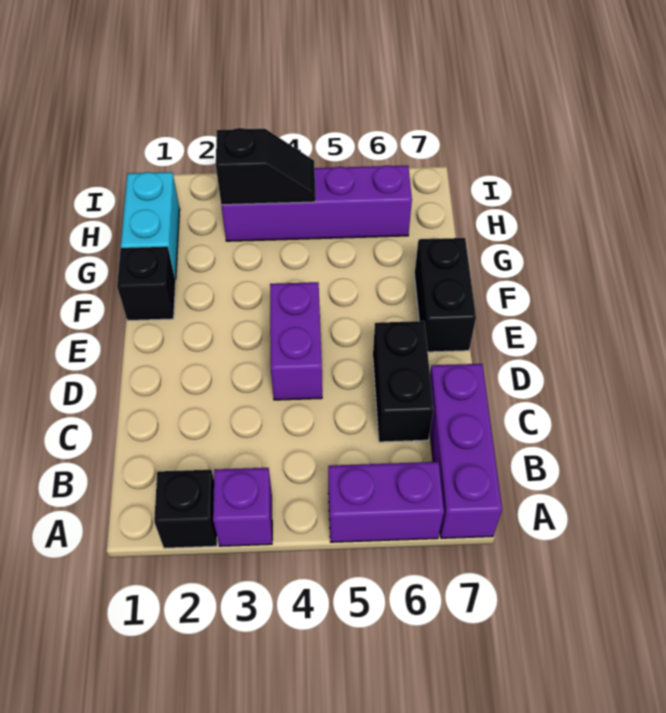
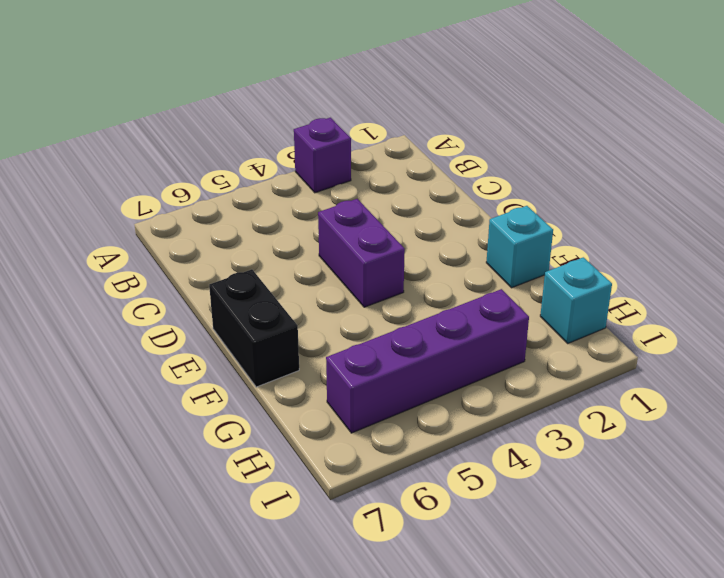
cyan 1x1 brick [486,206,553,288] -> black 1x1 brick [117,247,176,321]
cyan 1x1 brick [540,257,612,343] -> cyan 1x2 brick [121,172,180,280]
none -> black 1x1 brick [154,470,217,548]
none -> purple 1x2 brick [328,462,444,542]

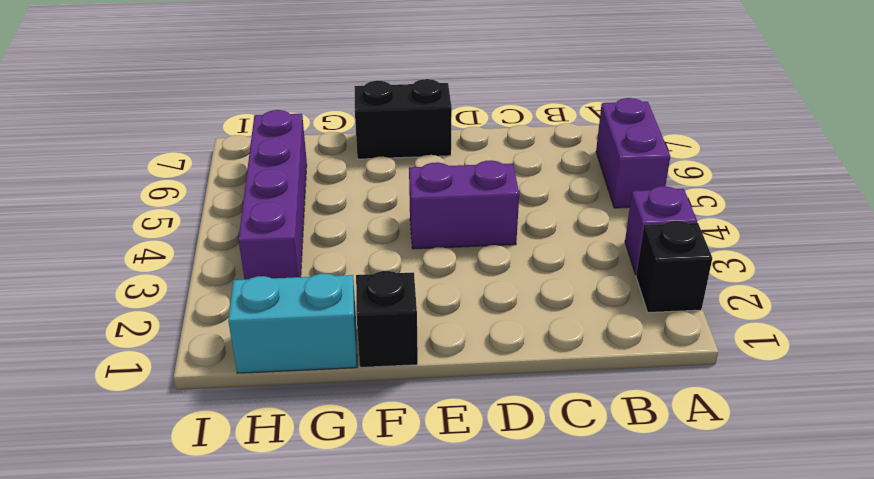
none -> purple 1x3 brick [430,364,502,538]
none -> black 1x2 brick [373,321,434,442]

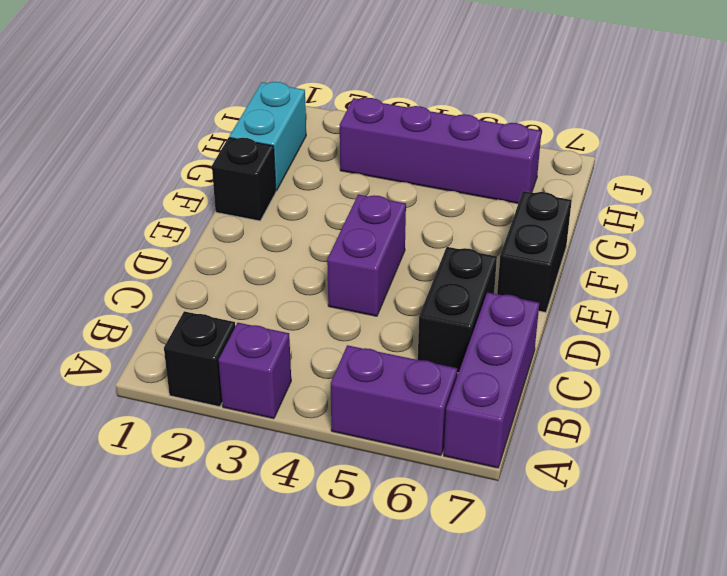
none -> black 1x2 slope [216,128,316,205]

